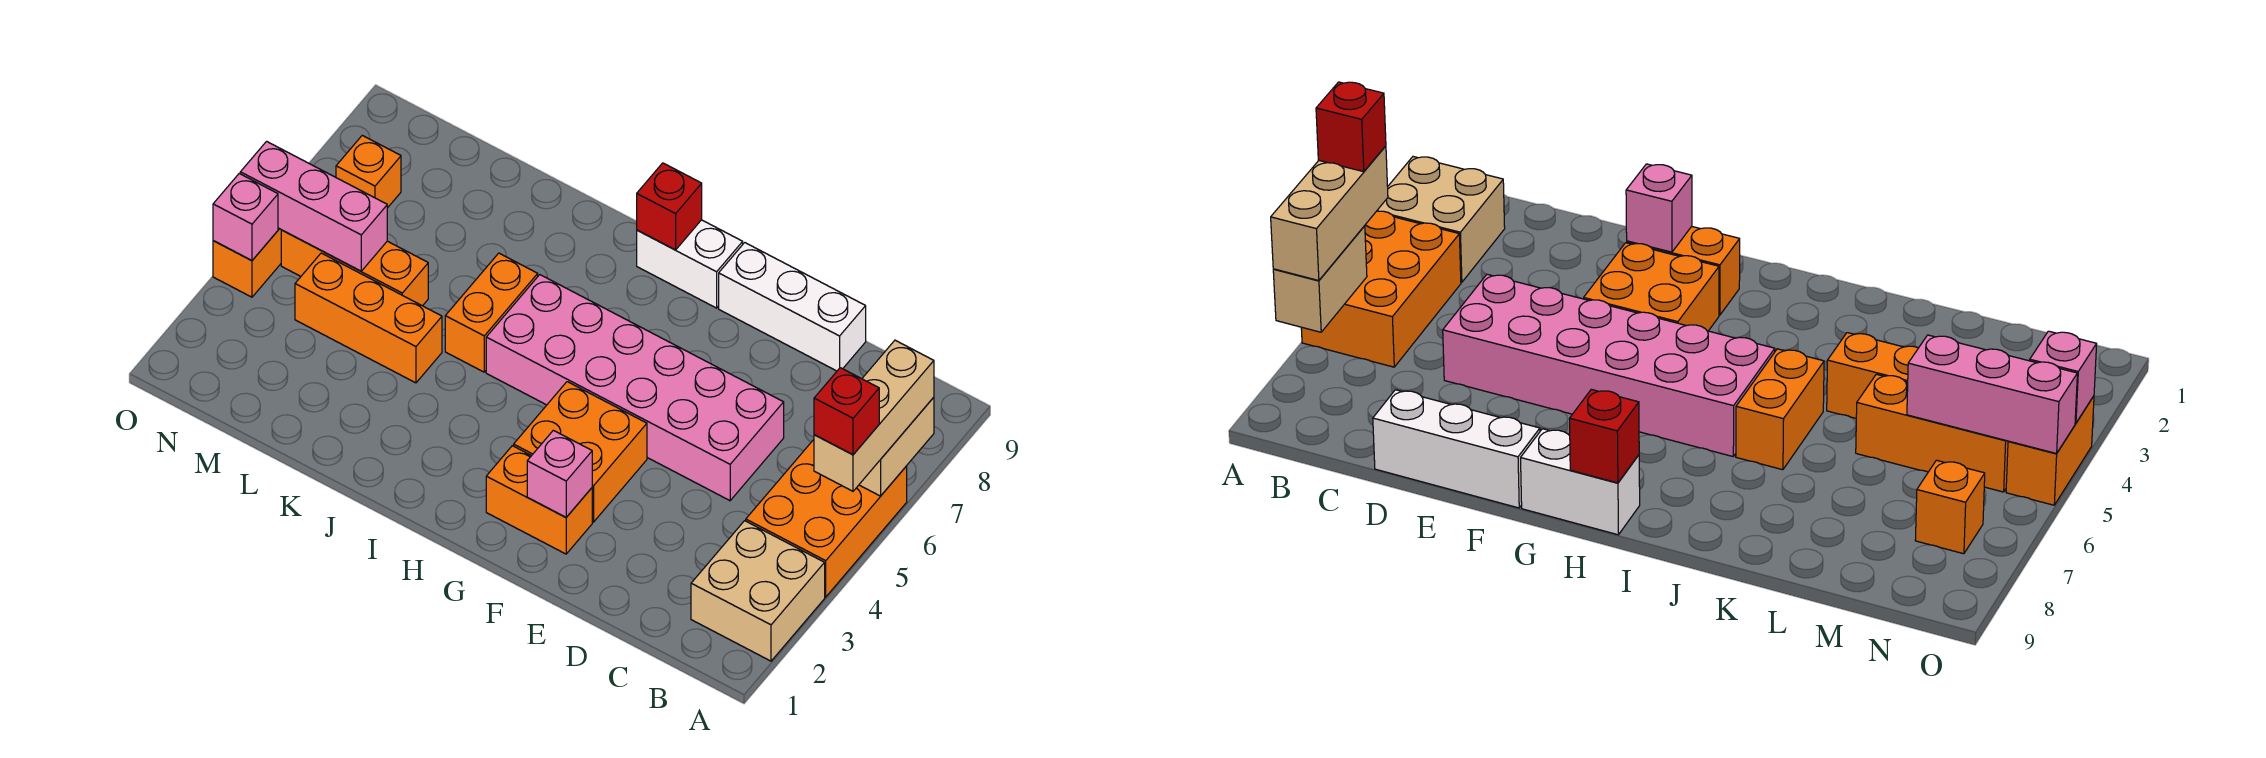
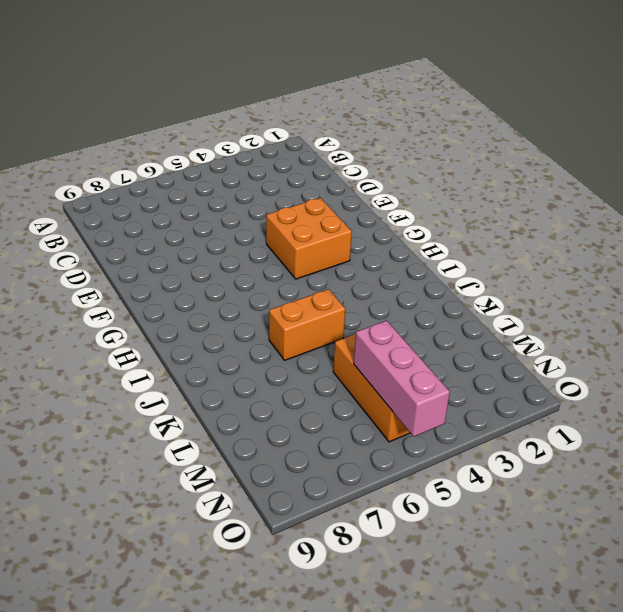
none -> tan 2x2 brick [691,521,825,661]
none -> orange 2x3 brick [746,440,907,597]
none -> pink 2x6 brick [486,275,784,501]

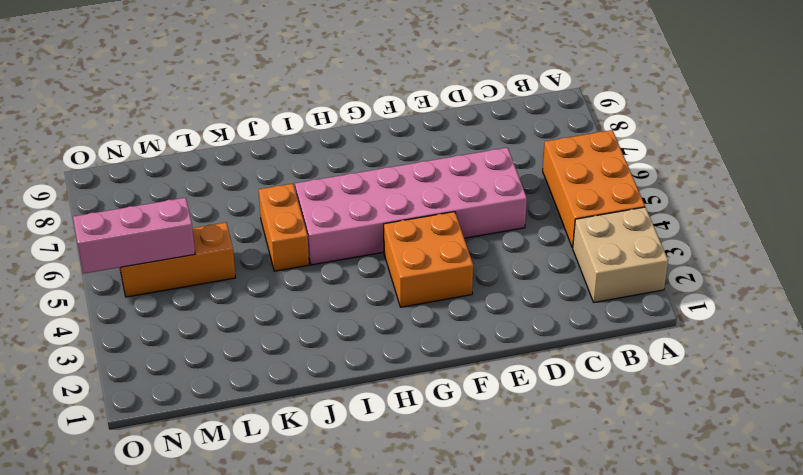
none -> white 1x3 brick [719,243,866,371]
none -> orange 1x2 brick [486,446,592,554]
none -> white 1x2 brick [637,220,743,308]

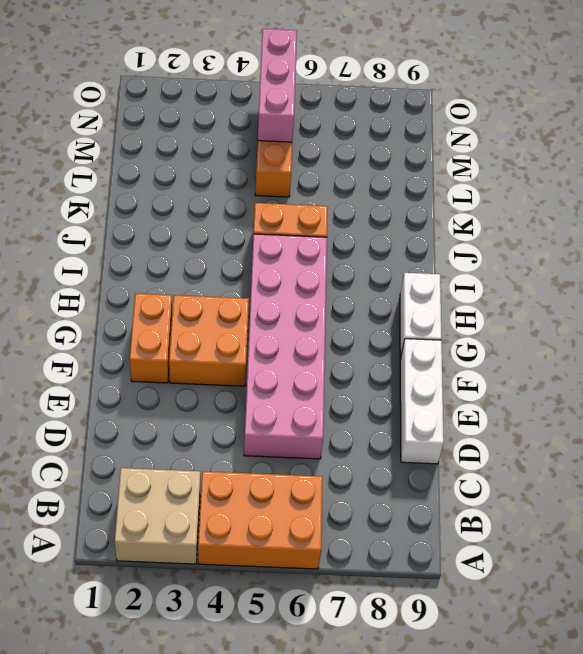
none -> orange 1x3 brick [295,253,442,383]
none -> orange 1x1 brick [336,135,401,208]
none -> orange 1x2 brick [213,228,281,297]

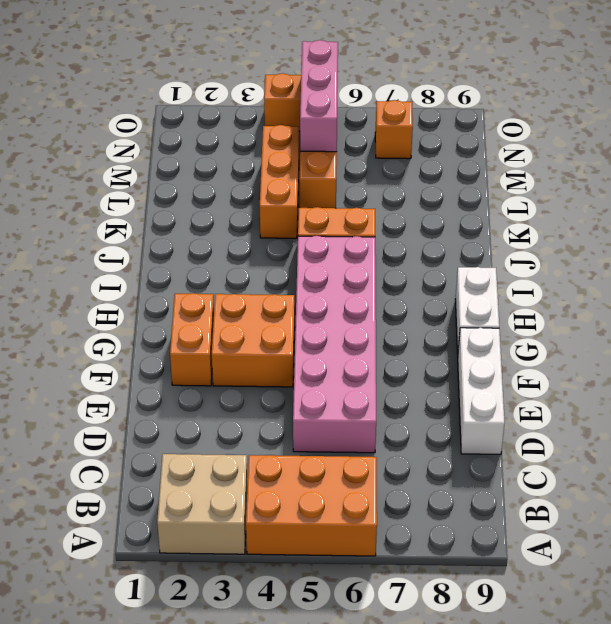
none -> tan 1x2 brick [859,397,934,496]
none -> pink 1x1 brick [527,430,592,517]
none -> red 1x1 brick [637,163,702,250]

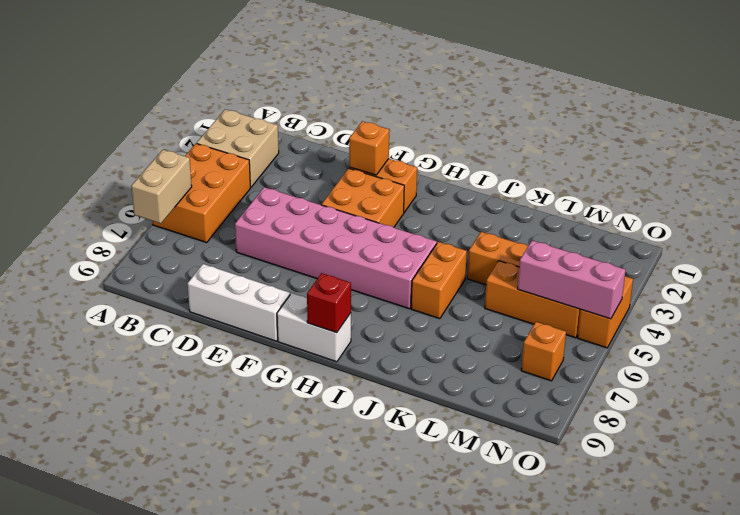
orange 1x1 brick [349,121,389,175] -> pink 1x1 brick [527,430,592,517]
none -> pink 1x1 brick [213,174,278,261]
none -> tan 1x3 brick [814,340,934,491]
none -> red 1x1 brick [814,368,879,454]

